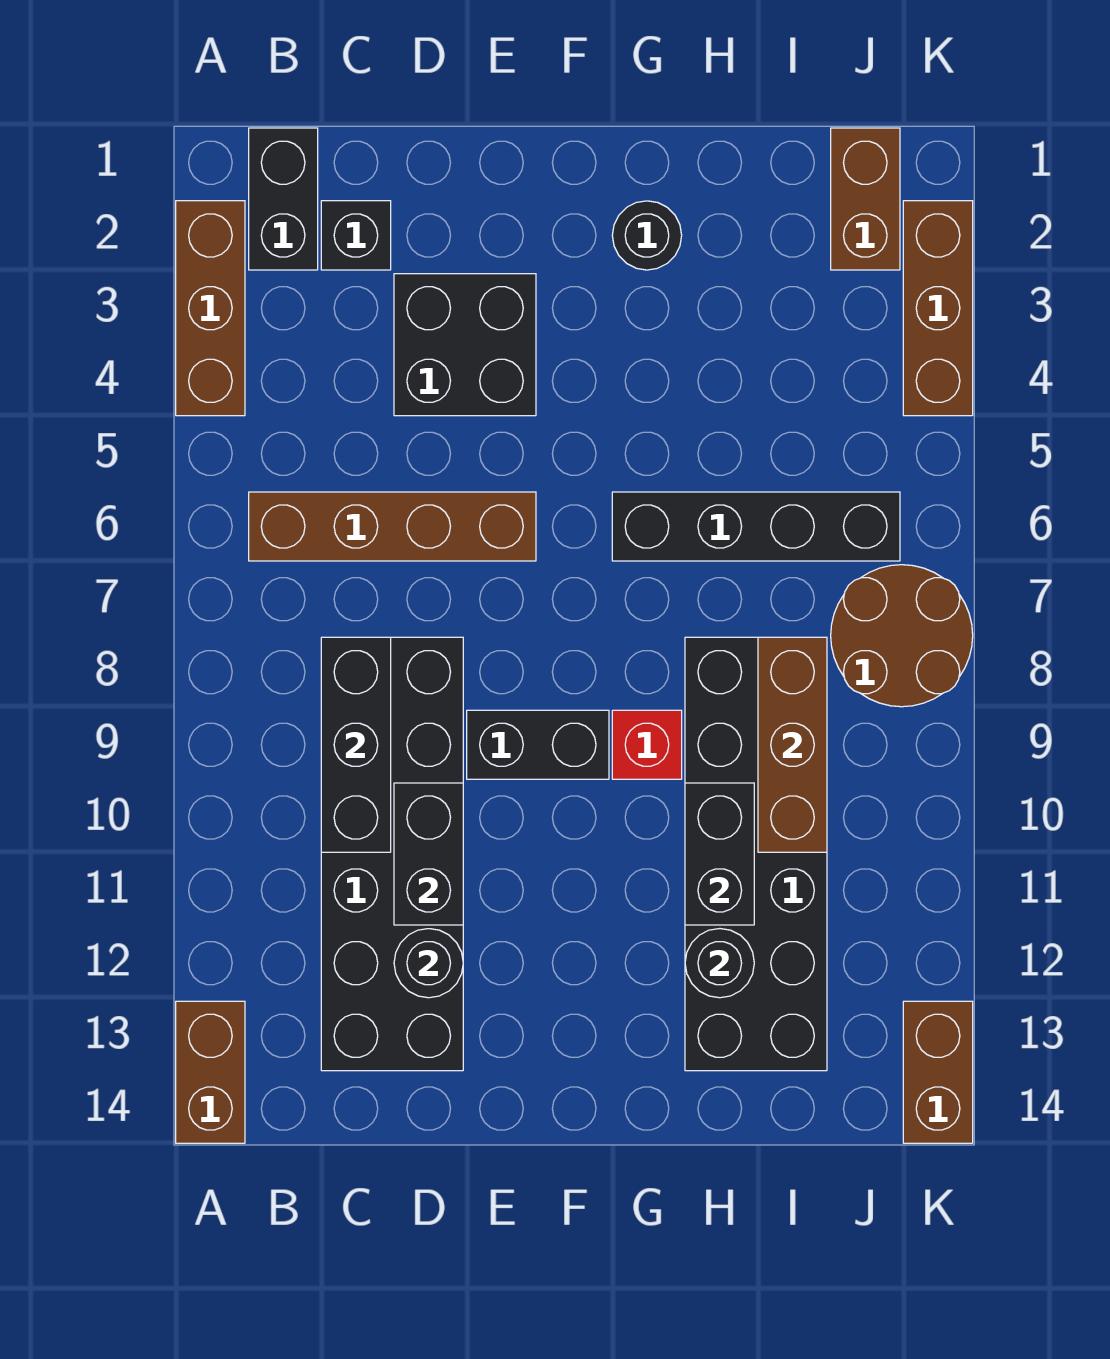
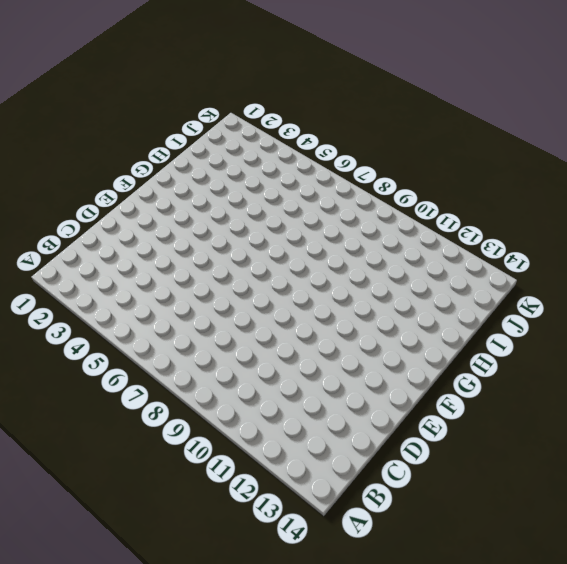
none -> brown 1x3 brick [176,201,245,416]
none -> brown 1x2 brick [176,1001,245,1143]
none -> black 1x2 brick [249,128,318,270]

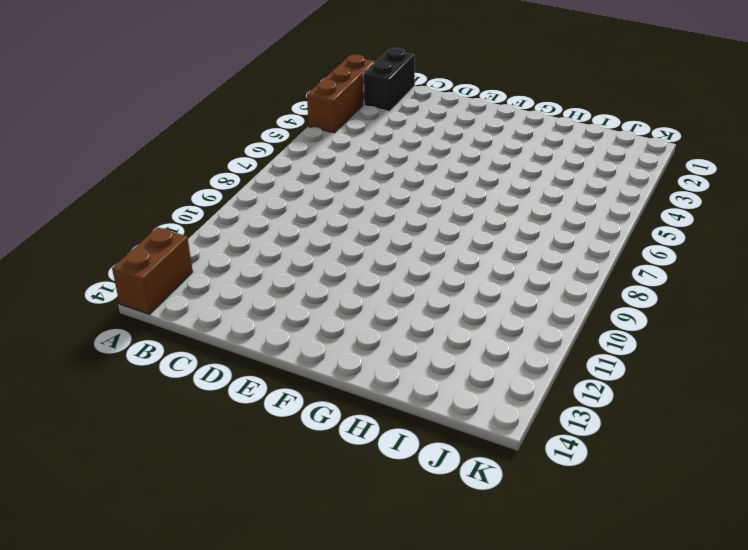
none -> brown 1x4 brick [249,492,536,561]
none -> black 1x1 brick [321,201,391,270]
none -> black 2x6 brick [321,637,463,1071]

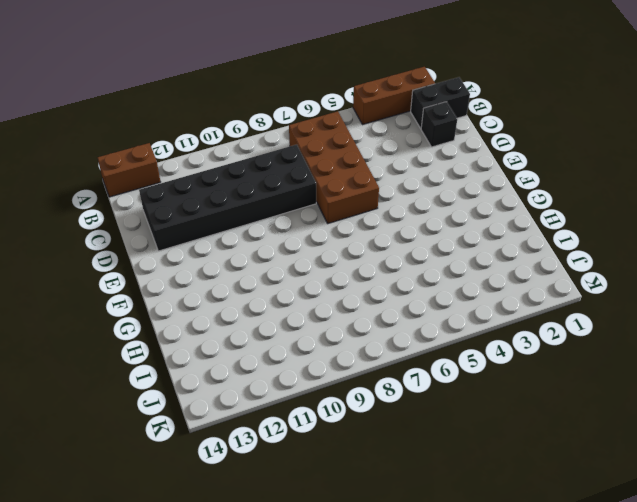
brown 2x4 brick [289,111,379,223] -> brown 1x4 brick [249,492,536,561]
none -> black 2x2 brick [394,274,536,416]
none -> black 1x2 brick [467,710,609,779]
none -> black 1x1 round brick [612,201,682,270]

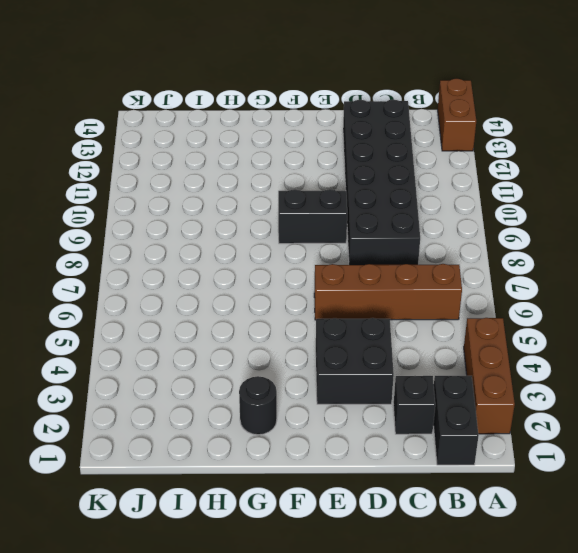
none -> black 1x4 brick [612,492,900,561]
none -> red 1x1 brick [612,710,682,779]
none -> black 2x6 brick [685,637,827,1071]

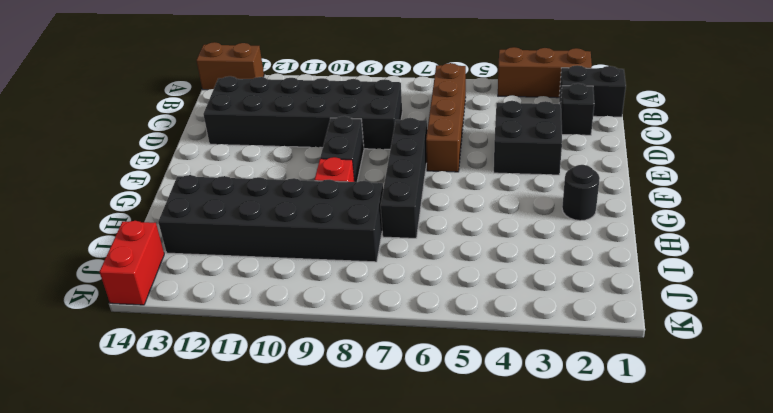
black 1x4 brick [381,118,427,238] -> black 1x4 brick moved to [612,492,900,561]
red 1x2 brick [100,221,164,305] -> brown 1x2 brick [903,1001,973,1143]
none -> brown 1x2 brick [831,128,900,270]
none -> brown 2x2 round brick [831,565,973,707]
none -> brown 1x3 brick [903,201,973,416]

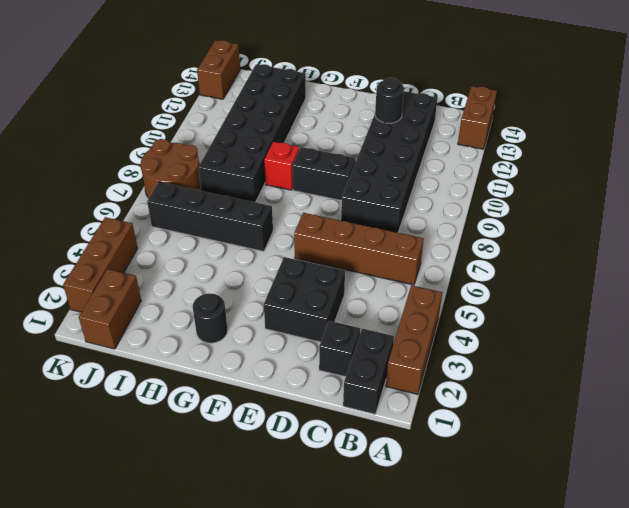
none -> black 1x3 brick [321,637,391,852]
none -> black 1x2 brick [394,783,463,925]
none -> black 1x2 brick [685,783,754,925]

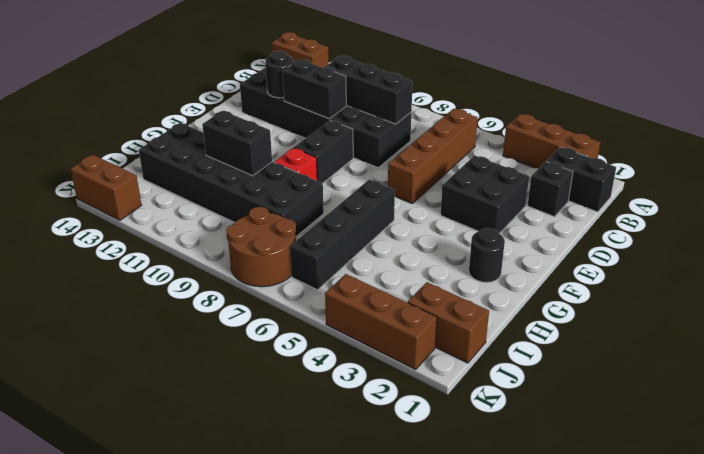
none -> black 1x1 round brick [685,929,754,998]
none -> brown 1x3 brick [758,637,827,852]

